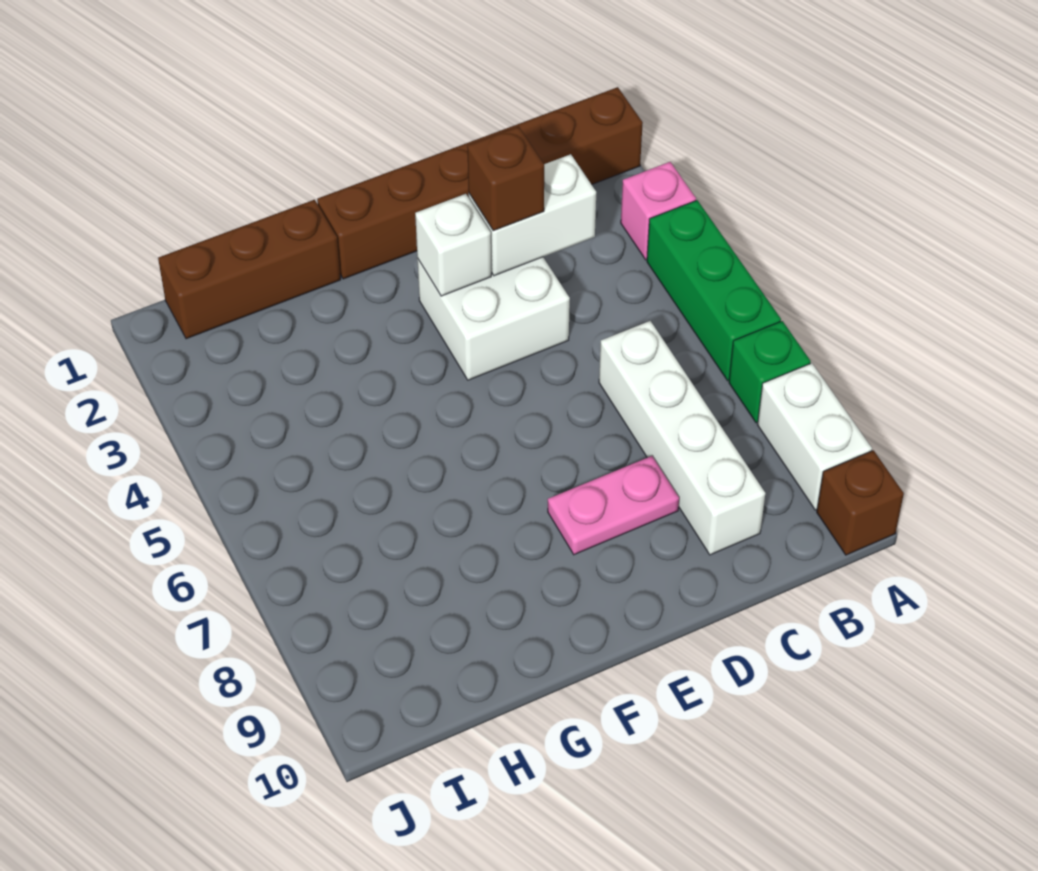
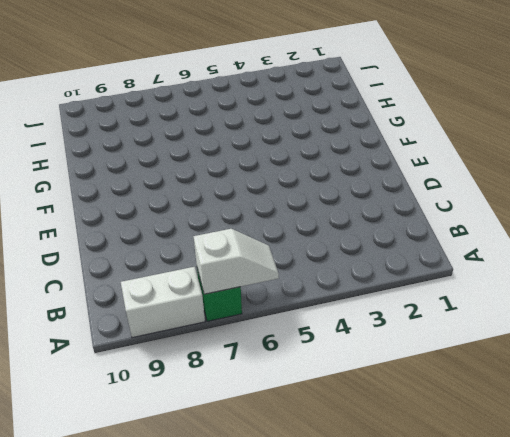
white 1x2 slope [193,229,279,294] -> none
none -> brown 1x6 brick [317,87,643,279]
none -> pink 1x1 brick [621,162,696,260]
none -> green 1x3 brick [647,200,781,381]

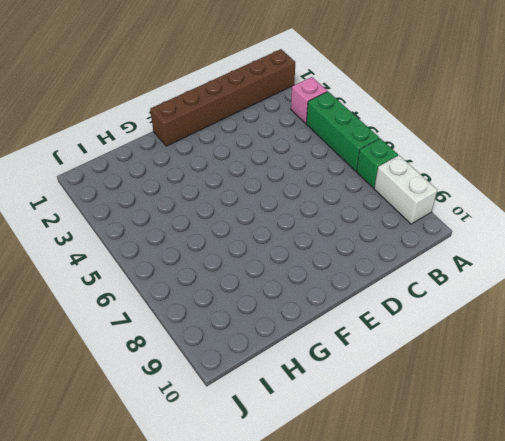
none -> brown 1x1 brick [817,450,904,555]
none -> white 1x4 brick [599,321,766,555]
none -> white 2x2 brick [417,257,570,380]

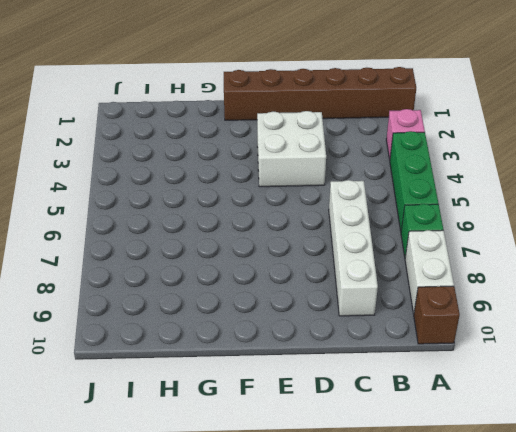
none -> pink 1x2 plate [548,456,679,555]
none -> brown 1x3 brick [158,200,341,339]
none -> white 1x2 brick [469,154,596,276]

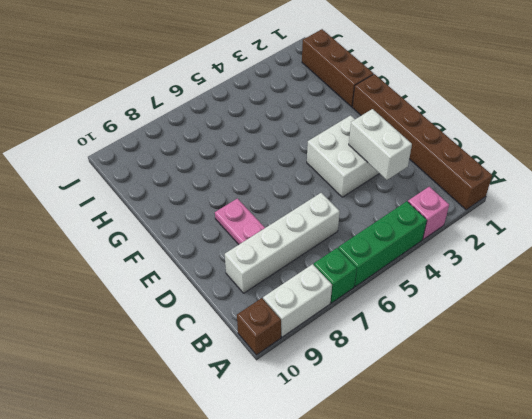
none -> white 1x1 brick [415,194,491,296]
none -> brown 1x1 brick [467,126,544,231]

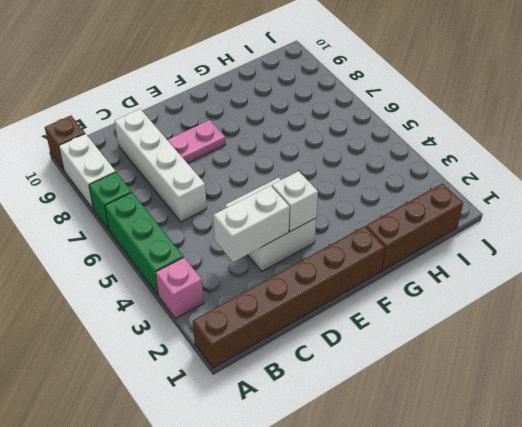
none -> brown 1x1 brick [467,126,544,231]

